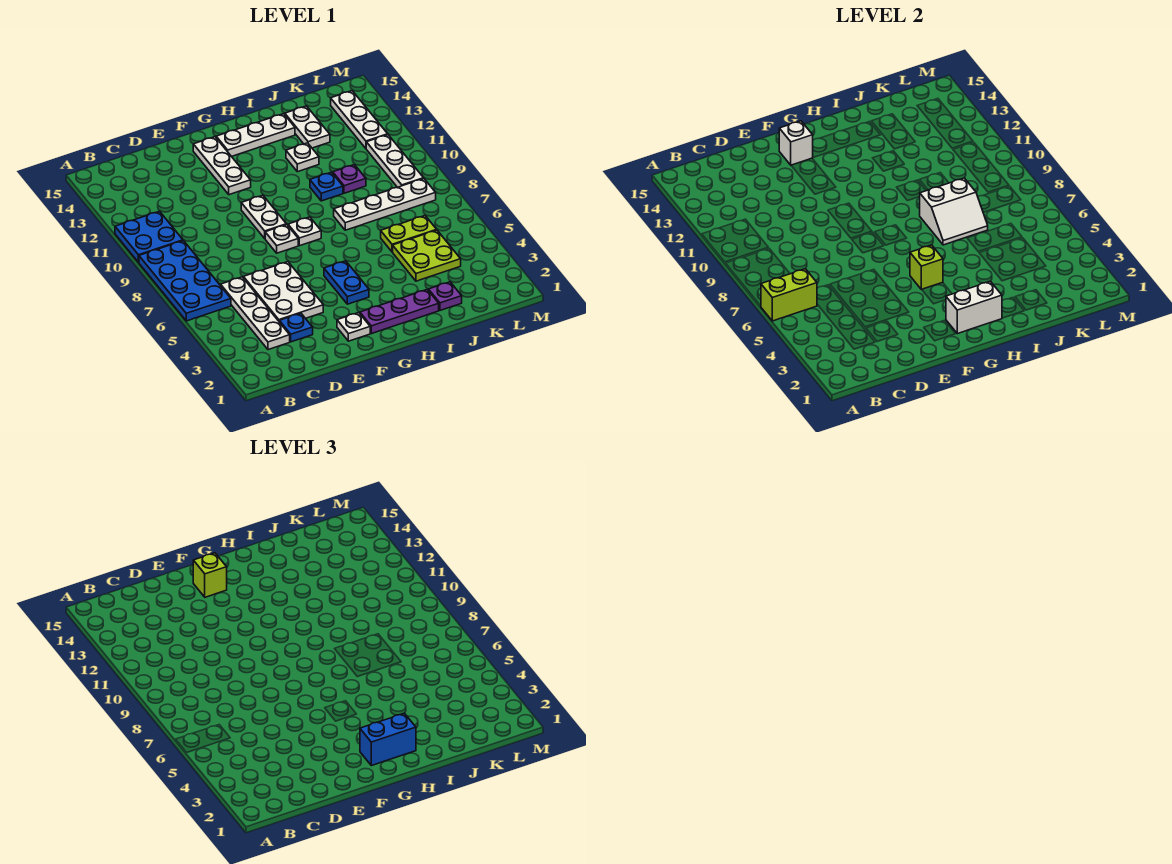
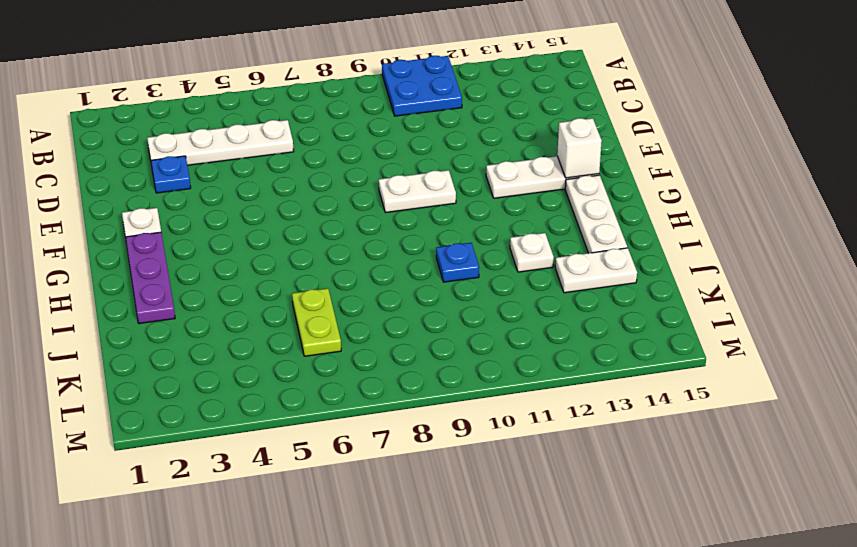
none -> blue 2x4 plate [139,241,231,321]
none -> white 2x3 plate [243,262,323,321]
none -> white 1x1 plate [265,225,298,253]
none -> blue 1x2 plate [324,261,369,304]

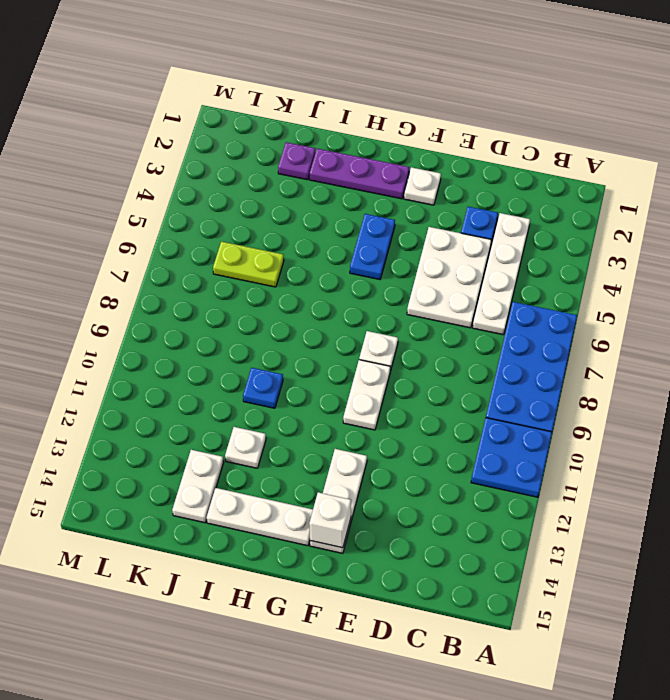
none -> white 1x1 plate [288,217,321,246]
none -> white 1x4 plate [334,179,436,230]
none -> lime 2x2 plate [393,230,461,281]
none -> purple 1x1 plate [333,165,366,193]

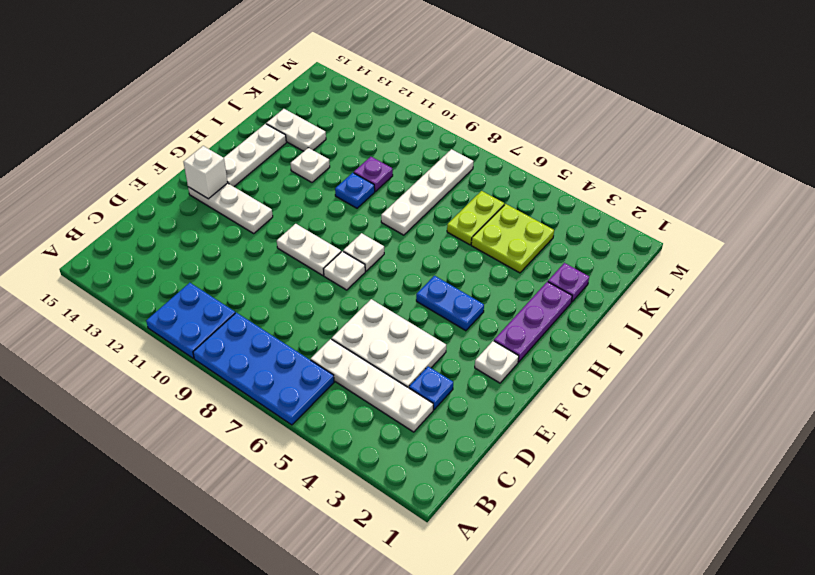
none -> white 1x3 plate [366,135,424,187]
none -> white 1x3 plate [331,91,388,148]
none -> lime 1x2 brick [761,269,817,321]
none -> white 1x2 brick [946,281,1002,334]

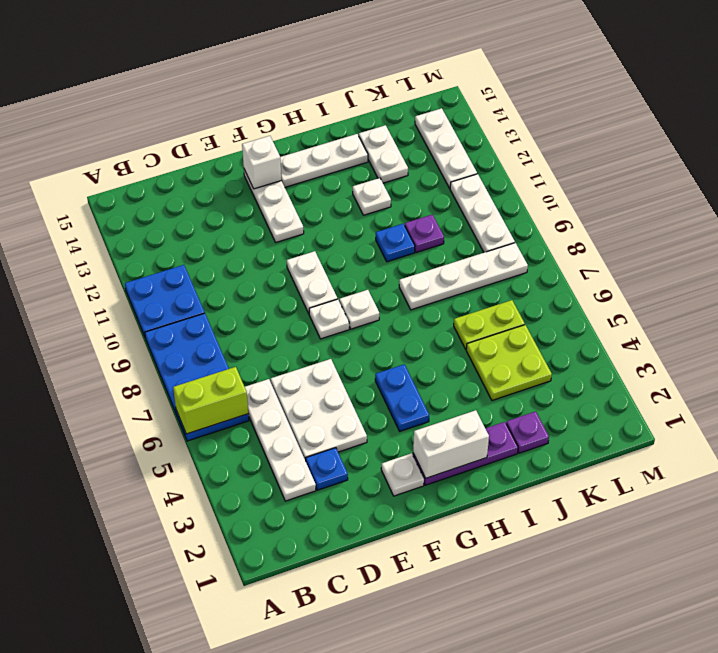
none -> lime 1x1 brick [910,245,943,289]
none -> white 2x2 slope [920,178,988,245]
none -> lime 1x1 brick [193,553,227,597]
none -> blue 1x2 brick [360,713,416,766]

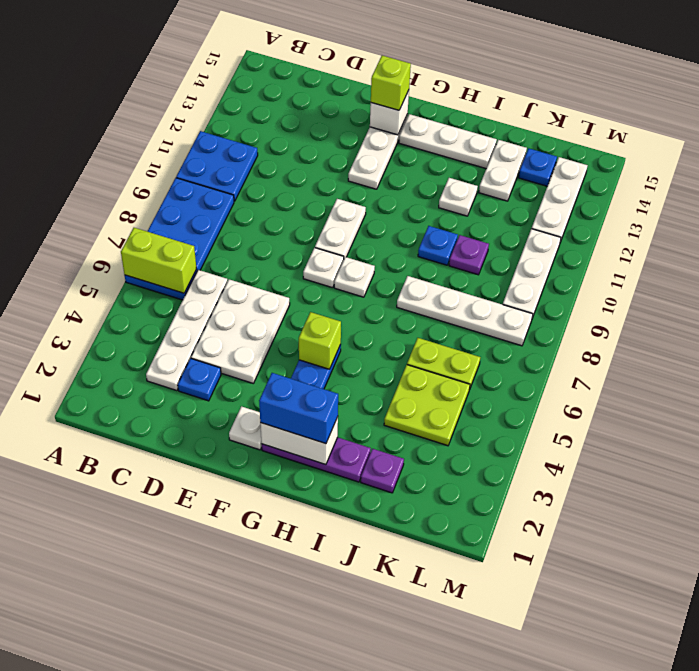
blue 1x1 plate [519,148,557,186] -> none
none -> white 2x2 slope [920,178,988,245]

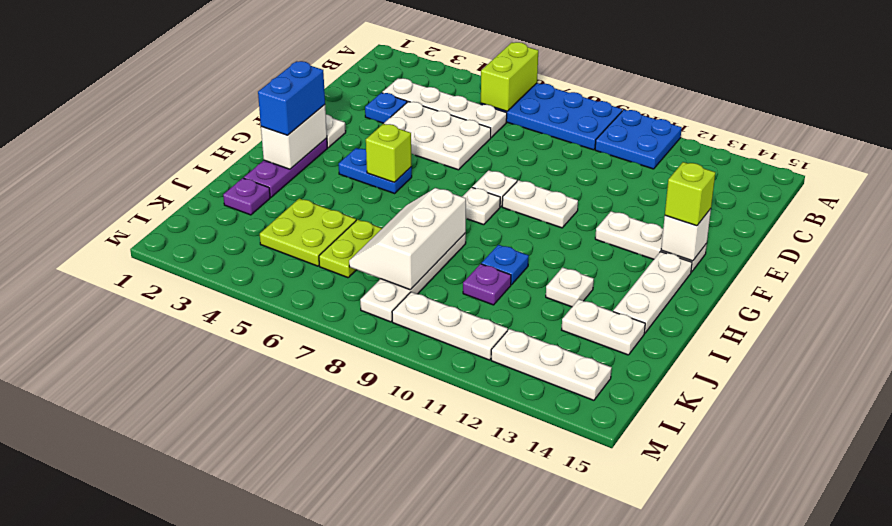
white 2x3 slope [349,188,466,290] -> white 2x2 slope [920,178,988,245]

